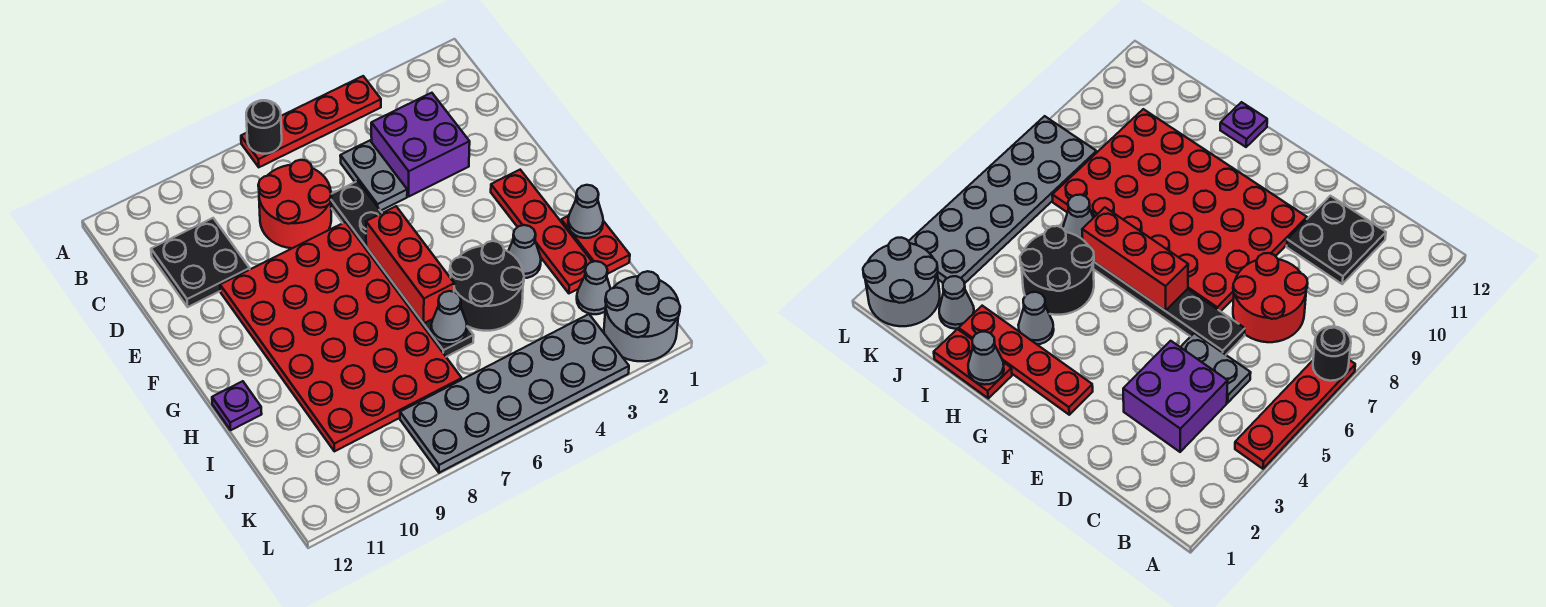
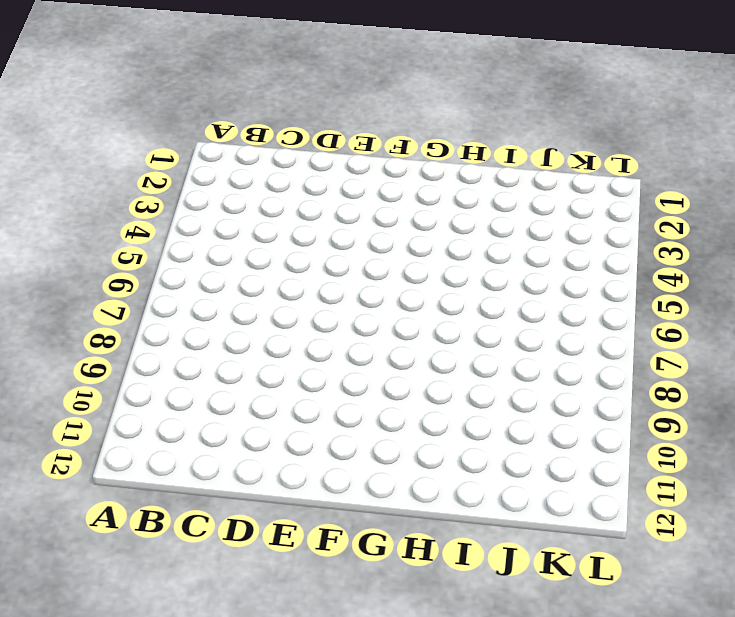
none -> red 1x4 plate [241,76,381,167]
none -> purple 2x2 brick [371,93,470,196]
none -> grey 1x2 plate [340,141,407,211]

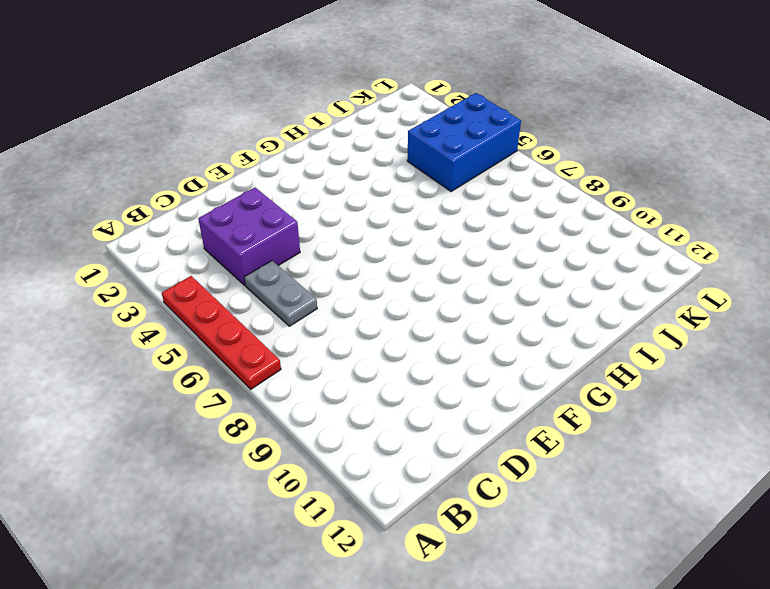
grey 1x2 plate [244,261,317,326] -> grey 1x2 plate turned to [340,141,407,211]
blue 2x3 brick [407,93,521,192] -> grey 2x6 plate [400,314,629,473]
none -> red 2x2 round brick [258,160,331,248]
none -> black 2x2 plate [151,218,250,307]
none -> black 1x6 plate [331,181,474,357]

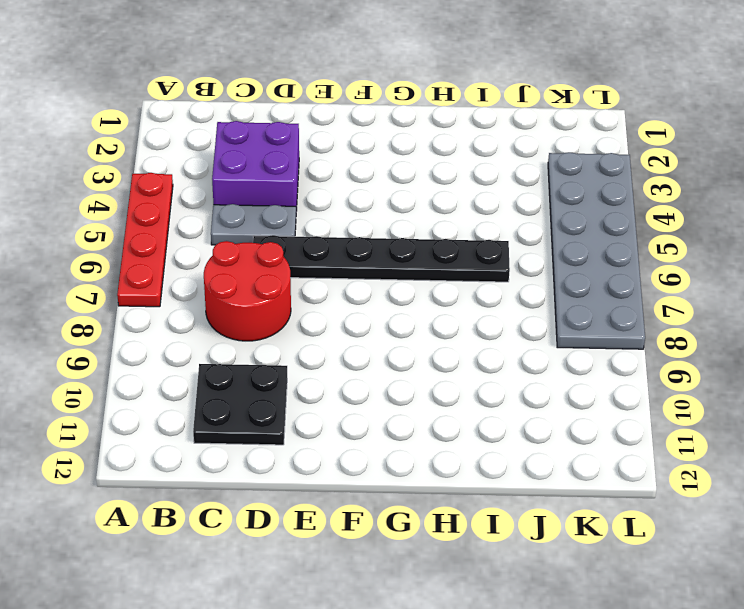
none -> red 4x6 plate [220,222,462,451]
none -> red 1x4 plate [491,170,592,293]
none -> red 1x2 plate [561,216,630,274]

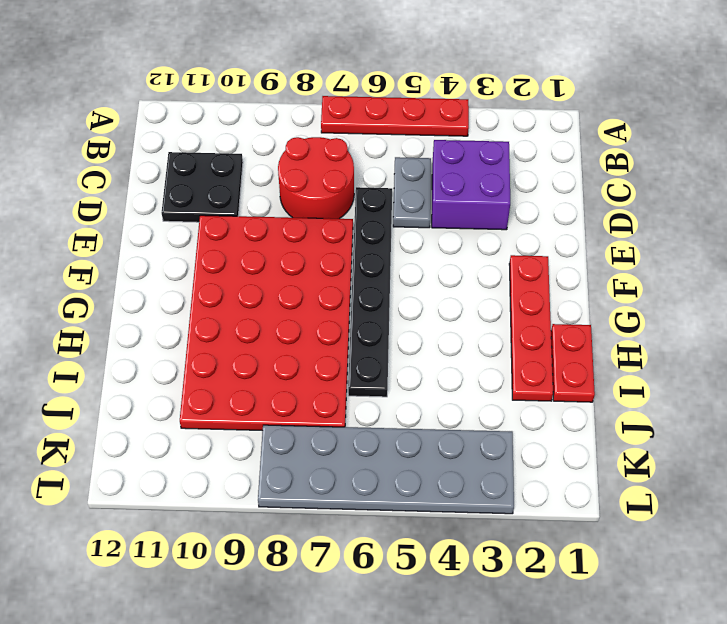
none -> grey 1x1 cone [508,225,541,278]
none -> black 2x2 round brick [450,241,524,331]
none -> purple 1x1 plate [212,381,262,430]

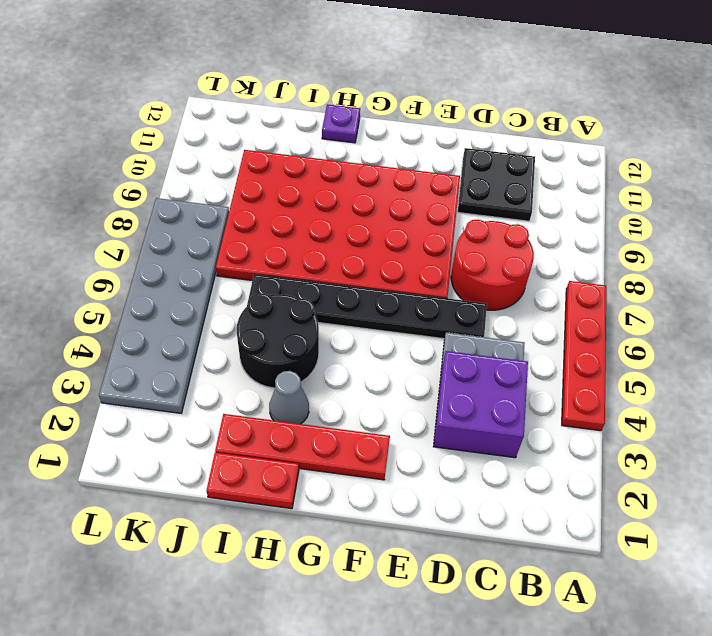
none -> grey 1x1 cone [577,261,610,314]
none -> grey 2x2 round brick [604,271,680,361]
none -> black 1x1 round brick [246,100,282,154]

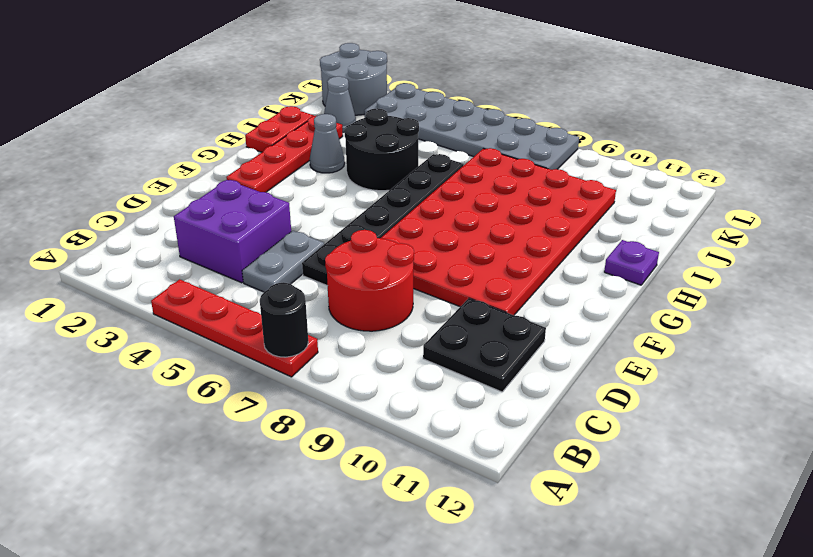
none -> red 1x3 brick [366,206,454,323]
none -> grey 1x1 cone [568,185,603,238]
none -> grey 1x1 cone [431,291,467,344]

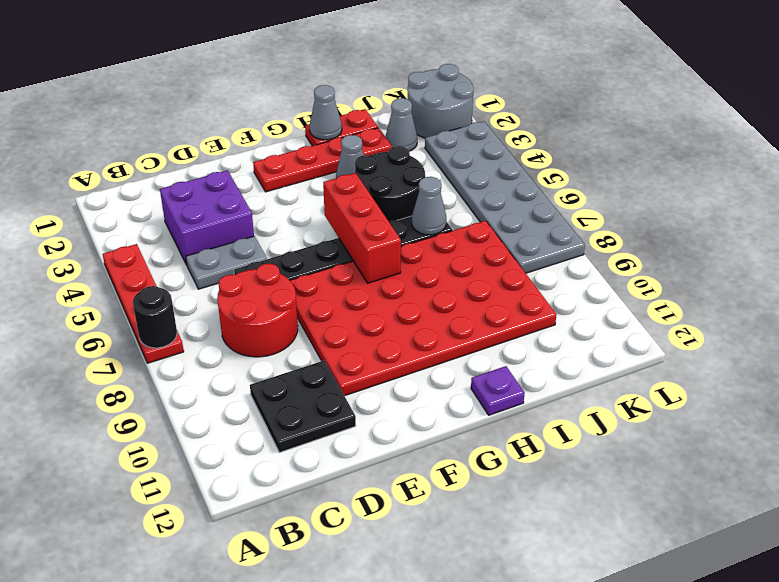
red 1x3 brick [323,173,401,283] -> red 1x3 brick turned to [366,206,454,323]

